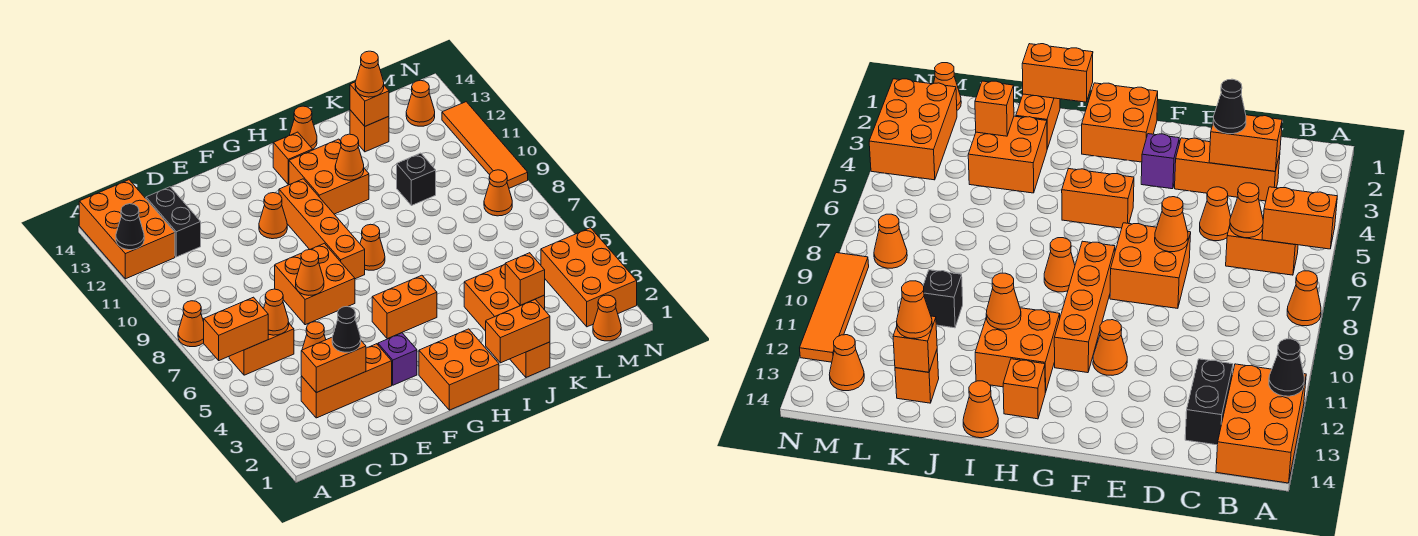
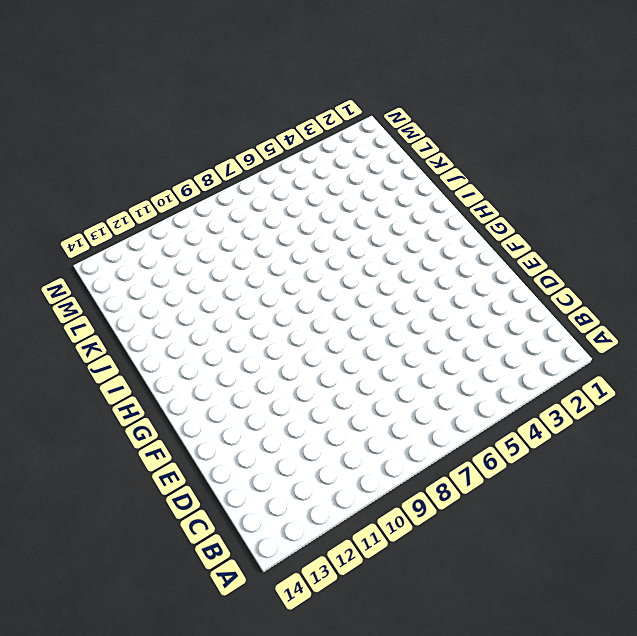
none -> orange 1x1 cone [178,301,204,347]
none -> orange 2x3 brick [79,180,175,279]
none -> orange 1x2 brick [229,324,294,375]
none -> orange 1x3 brick [301,344,392,418]

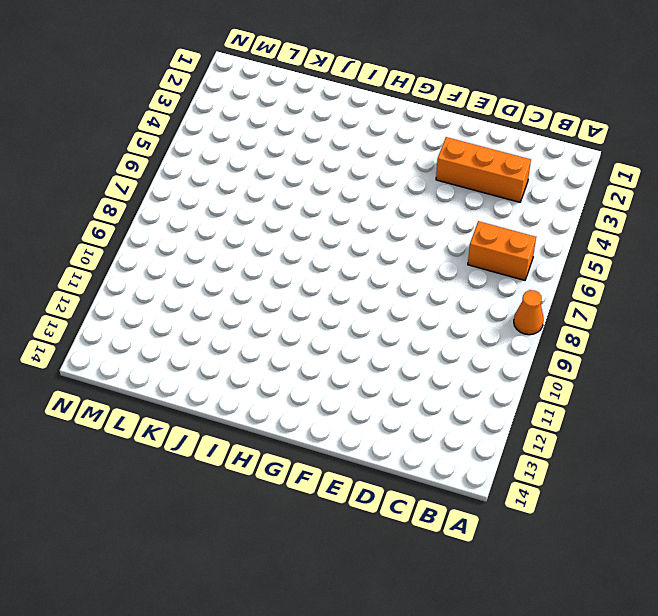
none -> orange 2x3 brick [79,180,175,279]
none -> black 1x2 brick [146,187,201,257]
none -> orange 1x1 cone [302,322,326,350]
none -> orange 2x2 brick [275,243,355,325]

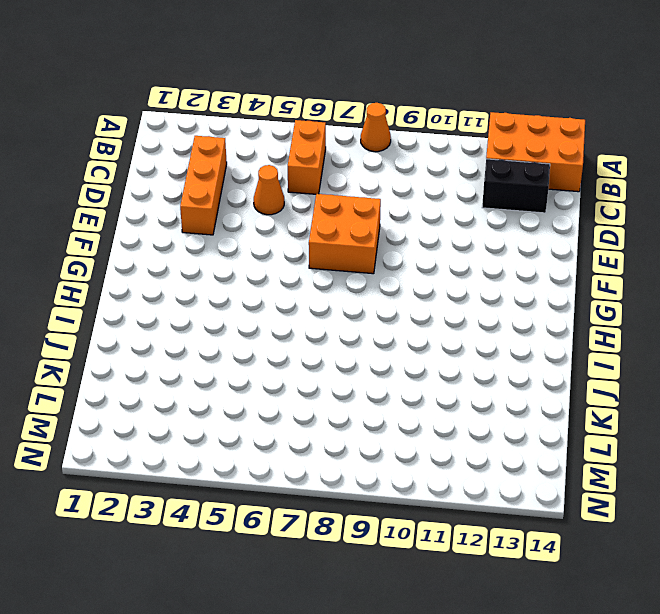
none -> purple 1x1 brick [378,333,417,385]
none -> orange 1x1 cone [259,193,287,239]
none -> orange 2x2 brick [419,329,499,410]
none -> orange 1x2 brick [372,275,437,339]

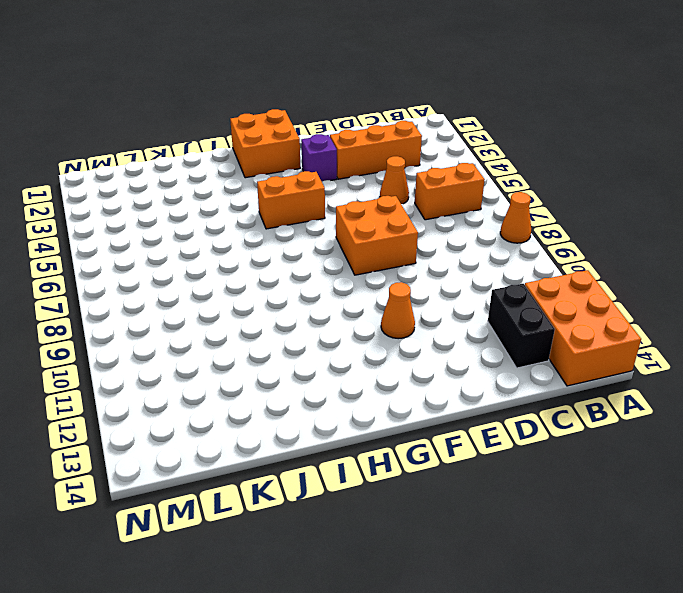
none -> orange 1x4 brick [279,179,365,279]
none -> orange 1x1 cone [360,224,385,270]
none -> orange 2x2 brick [289,139,369,214]
none -> orange 1x1 brick [273,132,313,185]

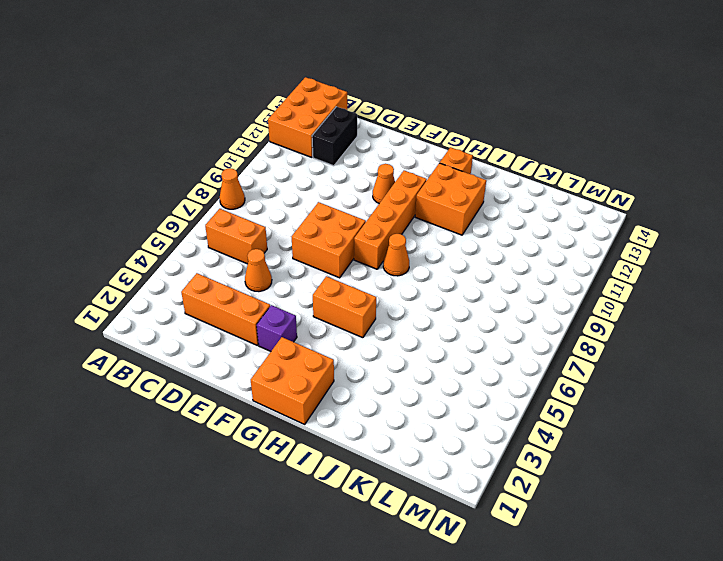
none -> orange 1x1 cone [289,106,317,149]
none -> orange 1x2 brick [510,342,550,377]
none -> orange 2x2 brick [464,264,545,331]
none -> black 1x1 brick [397,153,436,206]

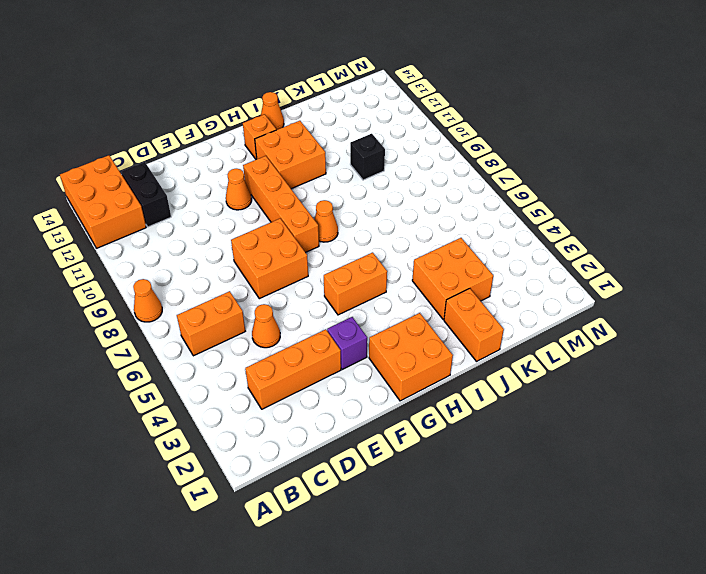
none -> orange 1x1 brick [350,110,389,152]
none -> orange 1x1 cone [593,295,621,341]
none -> orange 2x3 brick [541,228,637,327]
none -> orange 1x1 cone [484,170,512,216]

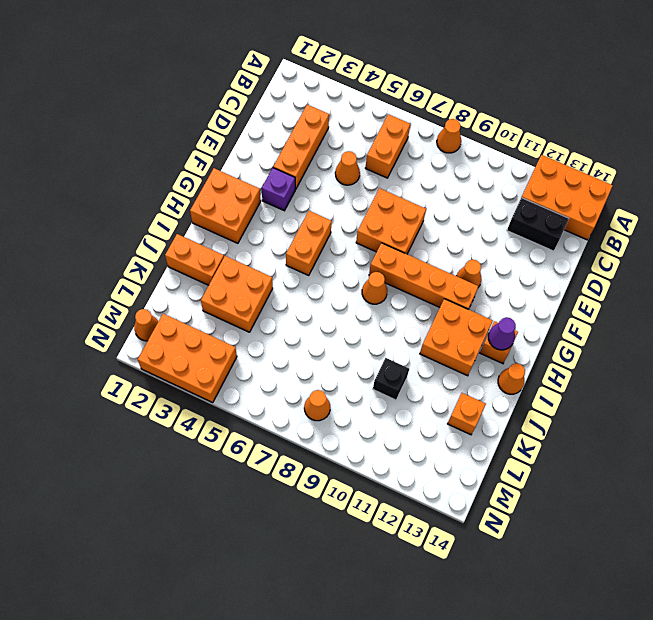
purple 1x1 cone [488,317,516,350] -> none
none -> orange 1x1 cone [406,80,435,126]
none -> orange 1x4 tile [442,102,528,188]
none -> orange 1x2 brick [204,297,268,360]
none -> black 1x1 cone [116,204,144,250]

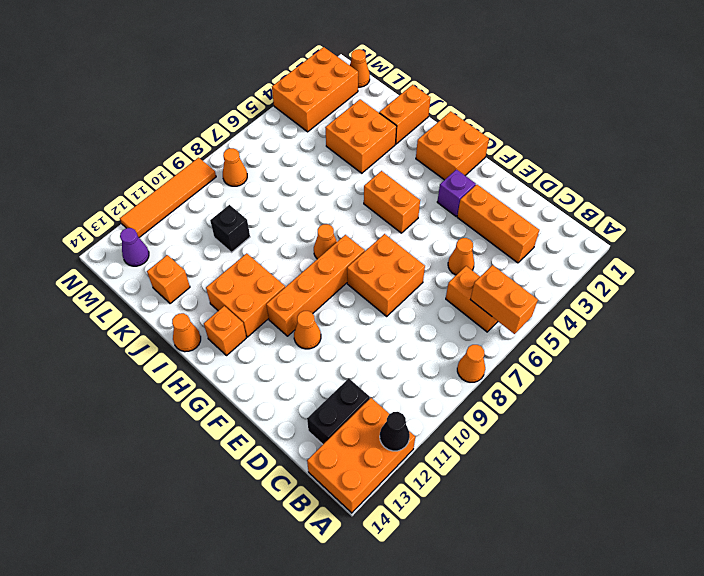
purple 1x1 cone [120,228,149,266] -> orange 1x1 cone [406,80,435,126]
none -> orange 1x2 brick [301,338,366,393]
none -> orange 1x1 cone [264,289,289,335]
none -> orange 1x1 cone [296,250,324,295]
none -> orange 1x2 brick [486,300,550,363]

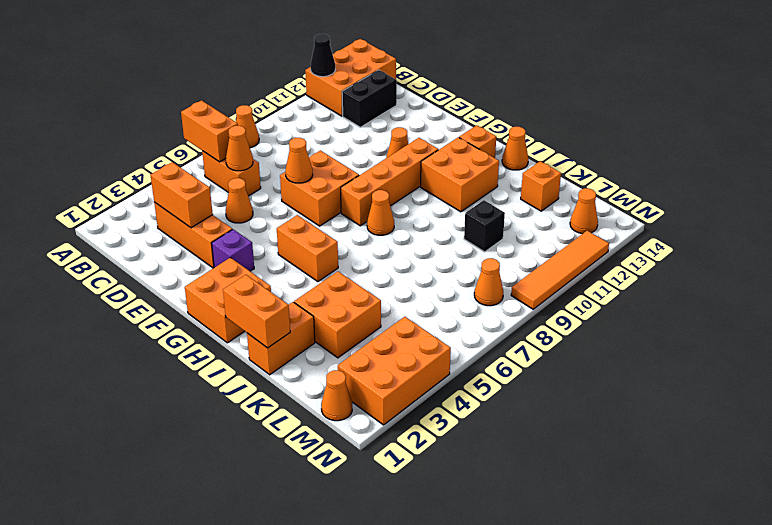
none -> orange 1x1 cone [335,134,364,180]
none -> orange 1x1 brick [505,253,545,305]
none -> orange 1x1 brick [350,82,389,126]
none -> black 1x1 cone [332,306,361,352]

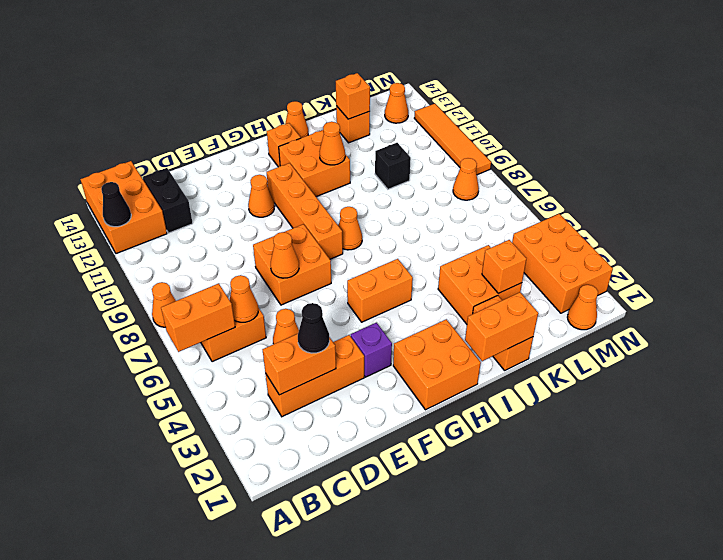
none -> orange 1x1 cone [355,51,384,97]

